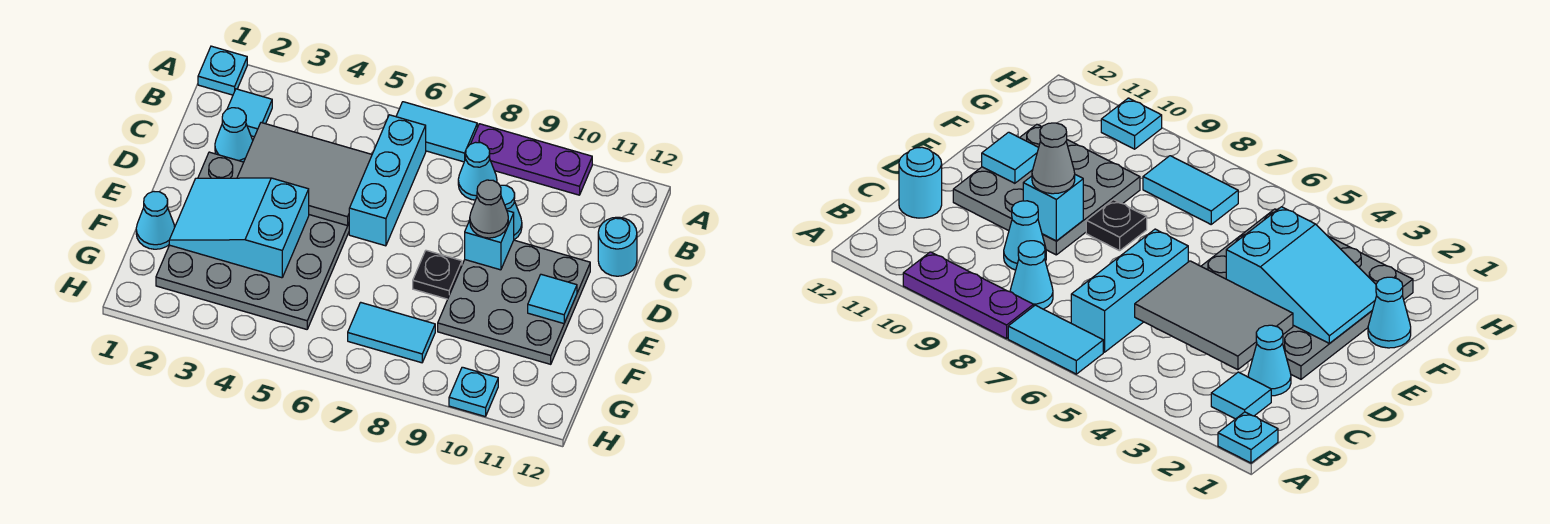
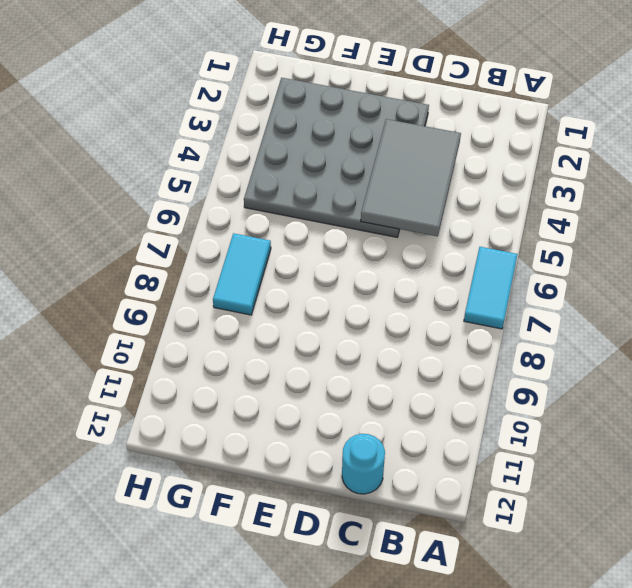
none -> cyan 1x1 plate [198,46,247,95]
none -> purple 1x3 plate [471,124,592,195]
none -> cyan 1x1 tile [227,89,272,137]

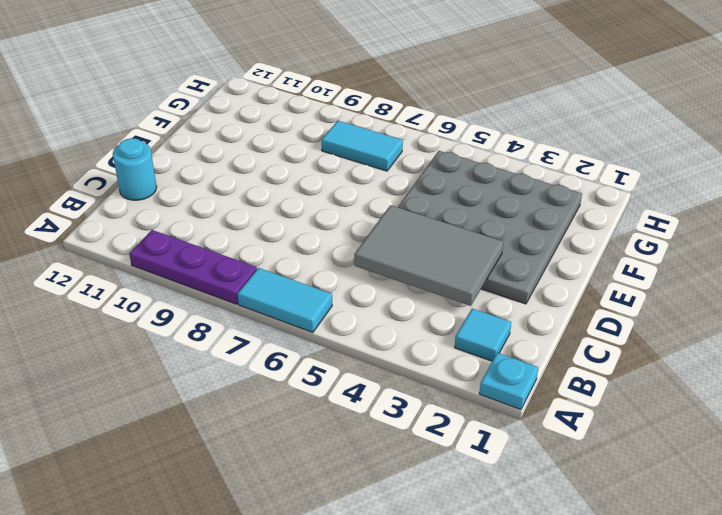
none -> cyan 1x3 brick [349,115,426,246]
none -> cyan 1x1 cone [458,142,497,200]
none -> cyan 1x1 cone [215,108,253,162]

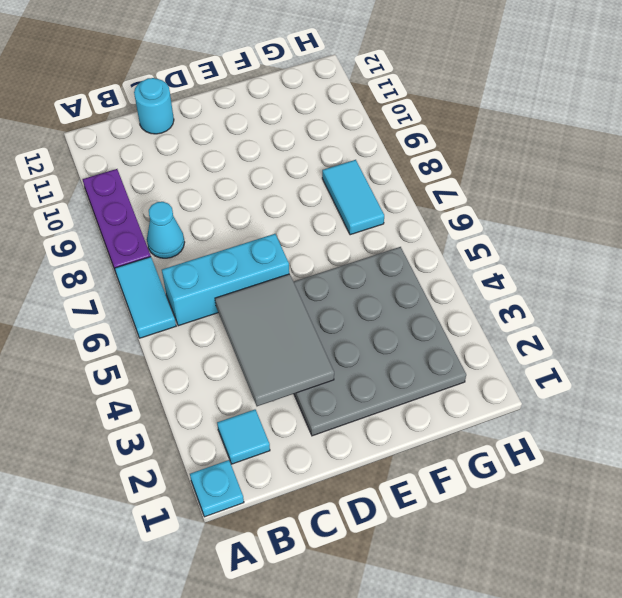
none -> cyan 1x1 cone [215,108,253,162]
none -> cyan 1x1 cone [500,185,522,240]
none -> grey 3x3 plate [438,240,590,364]

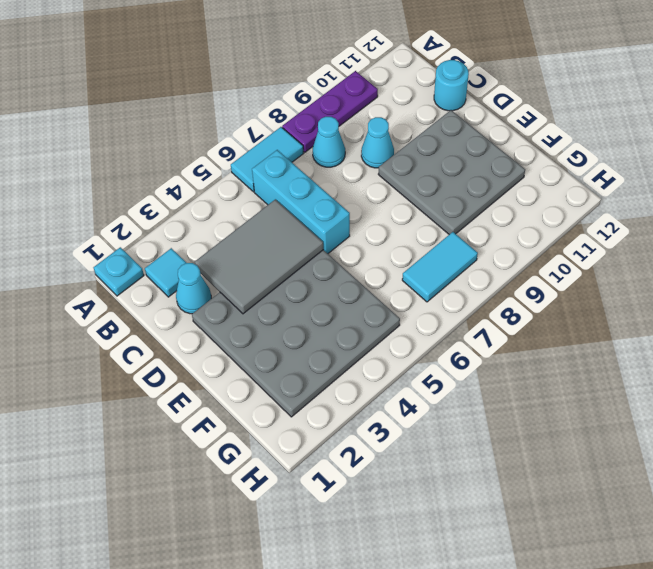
none -> black 1x1 plate [413,250,462,299]
none -> cyan 1x1 cone [136,191,175,249]
none -> cyan 1x1 plate [449,367,498,417]

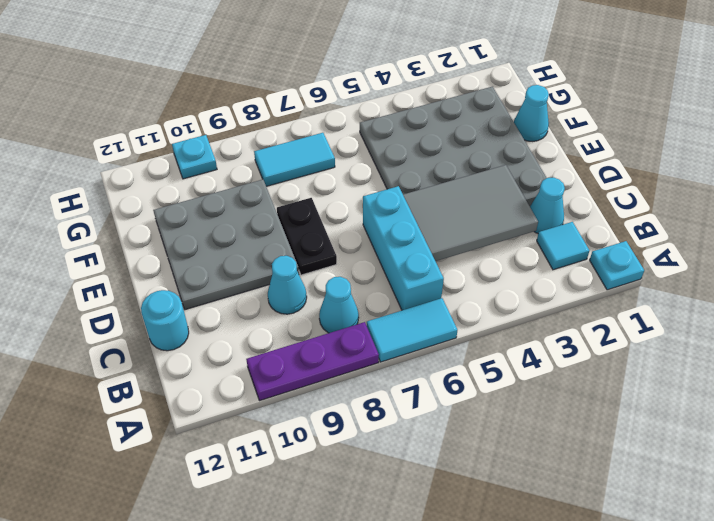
black 1x2 plate [277,198,337,275] -> black 1x1 plate [413,250,462,299]
none -> cyan 1x1 brick [465,211,514,270]
none -> cyan 2x3 slope [169,178,309,278]
none -> cyan 1x1 tile [528,274,577,324]

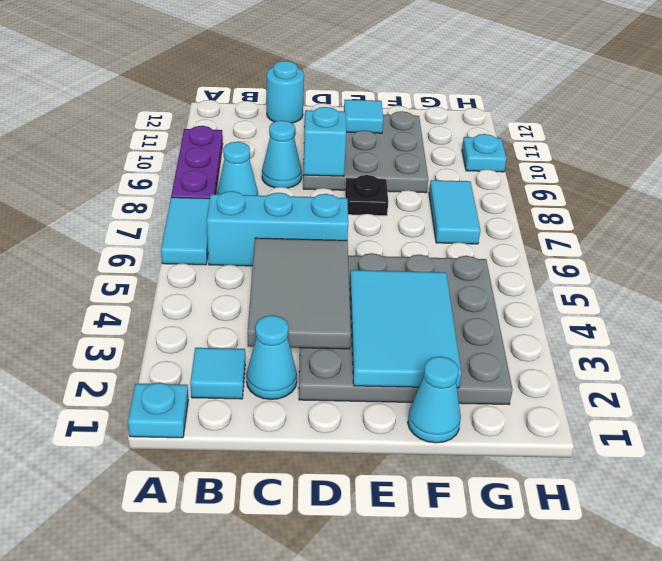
cyan 2x3 tile [350,270,461,388] -> cyan 2x3 slope [169,178,309,278]
none -> grey 1x1 cone [469,180,508,238]

